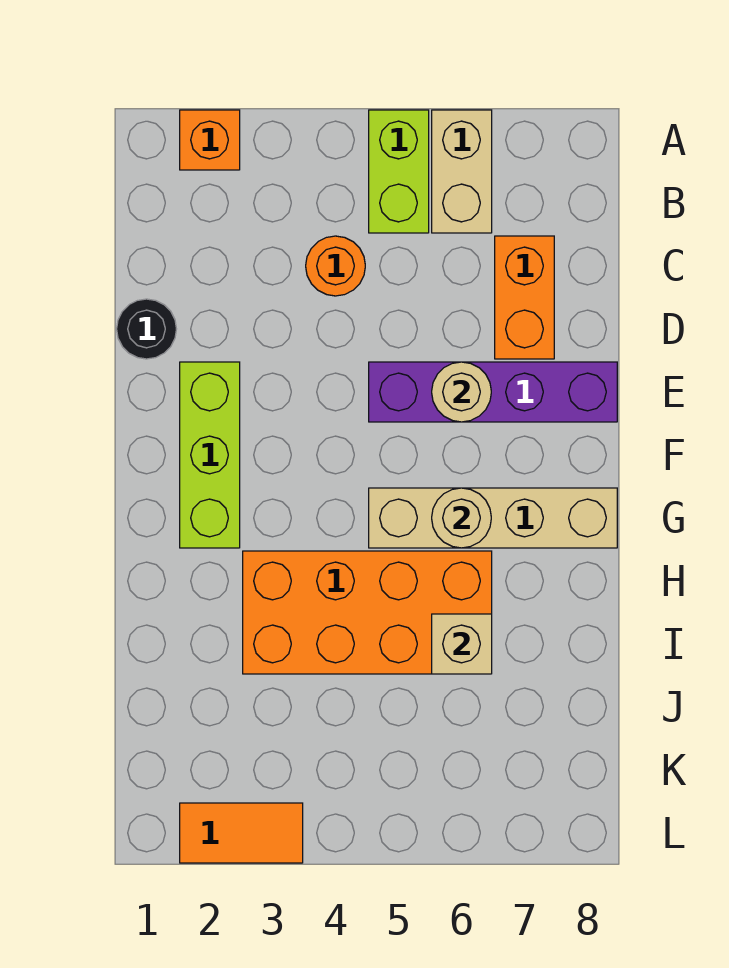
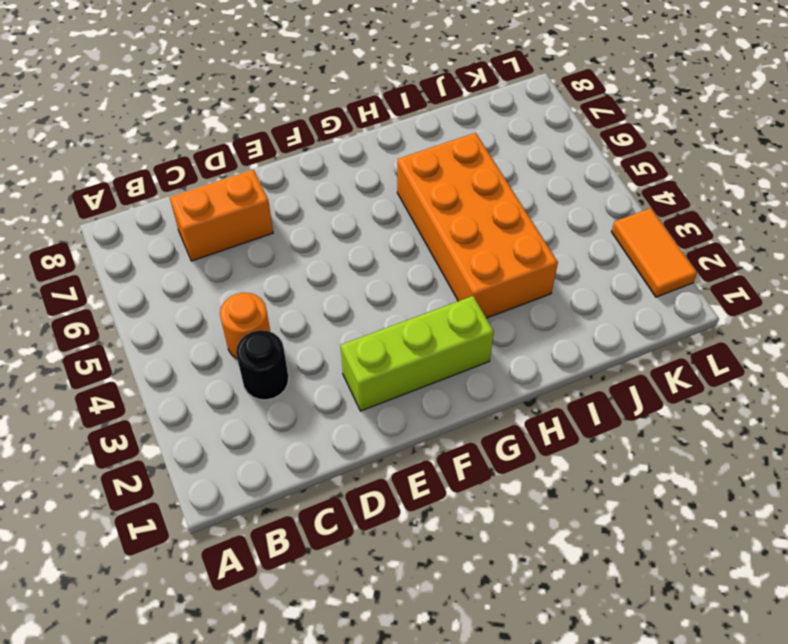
black 1x1 round brick [236,330,289,400] -> black 1x1 round brick moved to [117,299,176,359]
none -> orange 1x1 brick [180,110,240,170]
none -> lime 1x2 brick [369,110,429,233]
none -> tan 1x2 brick [432,110,492,233]

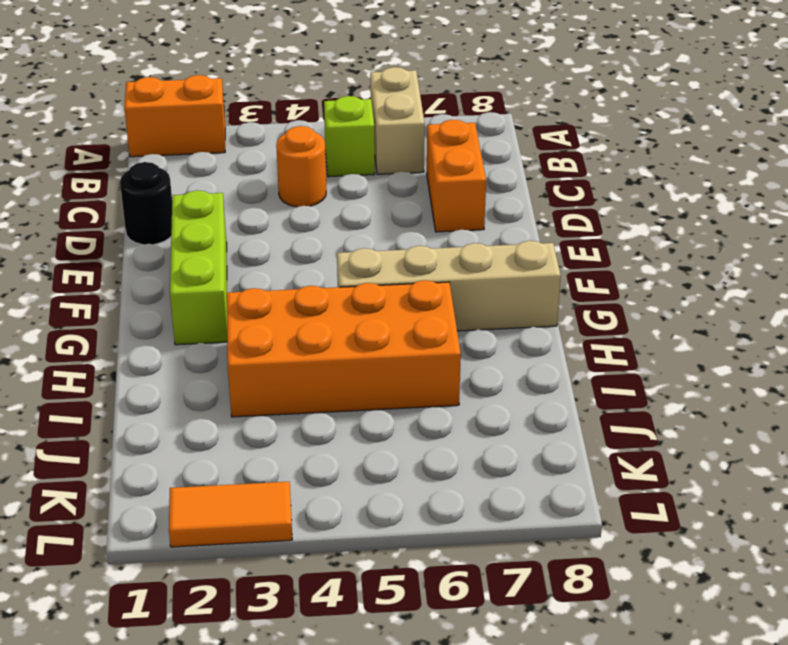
orange 1x2 brick [124,75,225,157] -> orange 1x1 brick [180,110,240,170]
lime 1x1 brick [324,96,375,177] -> lime 1x2 brick [369,110,429,233]
none -> purple 1x4 brick [369,362,617,422]
none -> tan 1x1 round brick [432,362,491,422]
none -> tan 1x1 round brick [432,488,491,548]

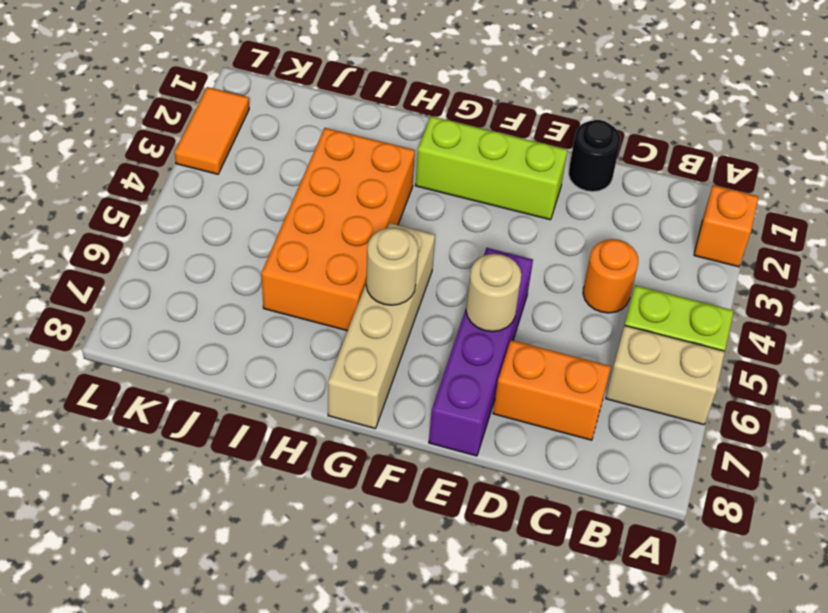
none -> tan 1x1 brick [432,614,492,674]

